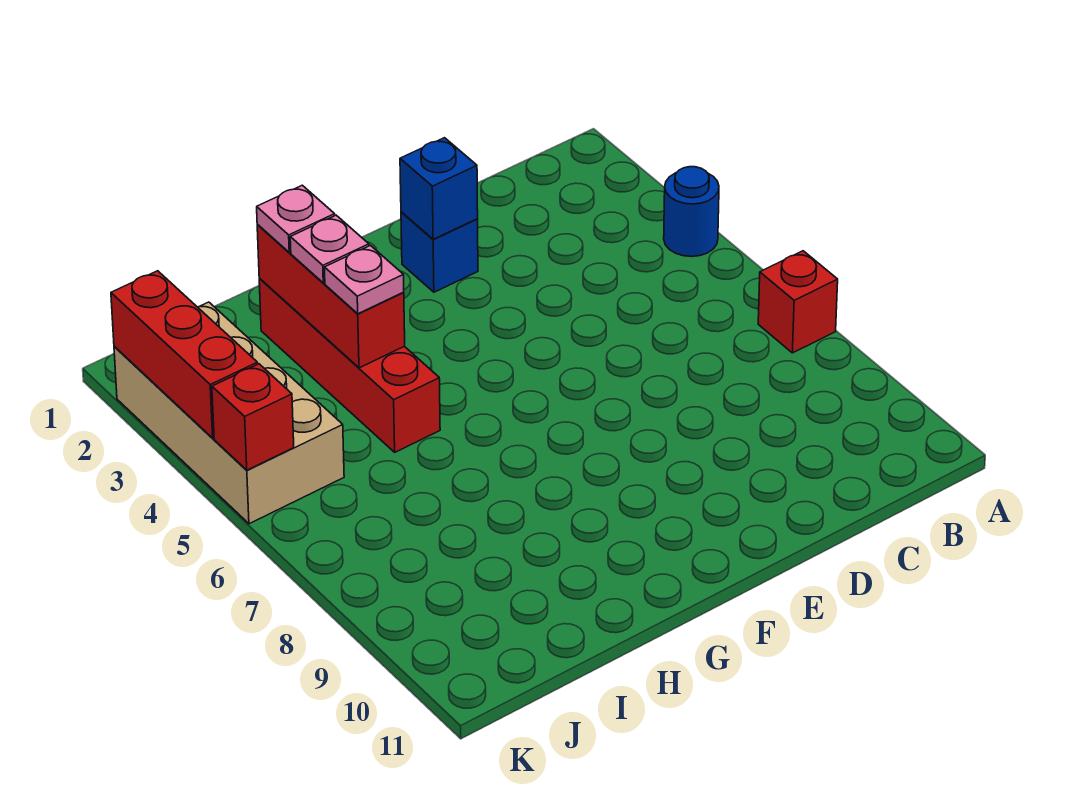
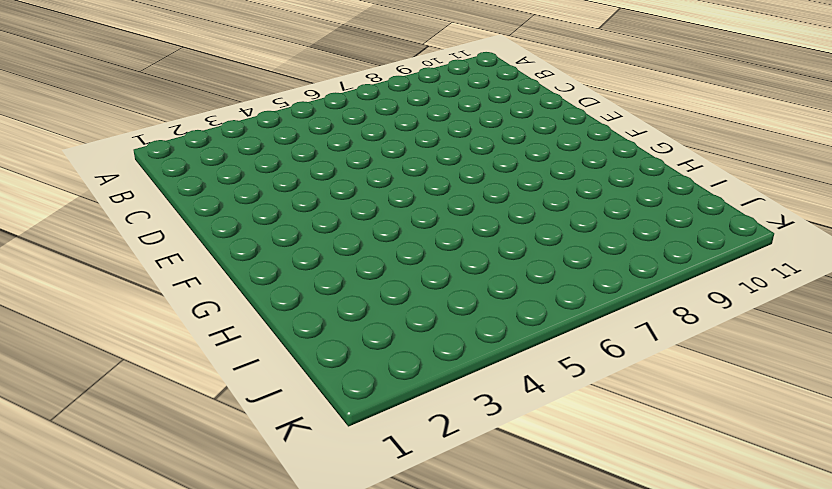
none -> blue 1x1 round brick [664,167,719,257]
none -> red 1x1 brick [758,251,838,353]
none -> blue 1x1 brick [401,212,478,292]

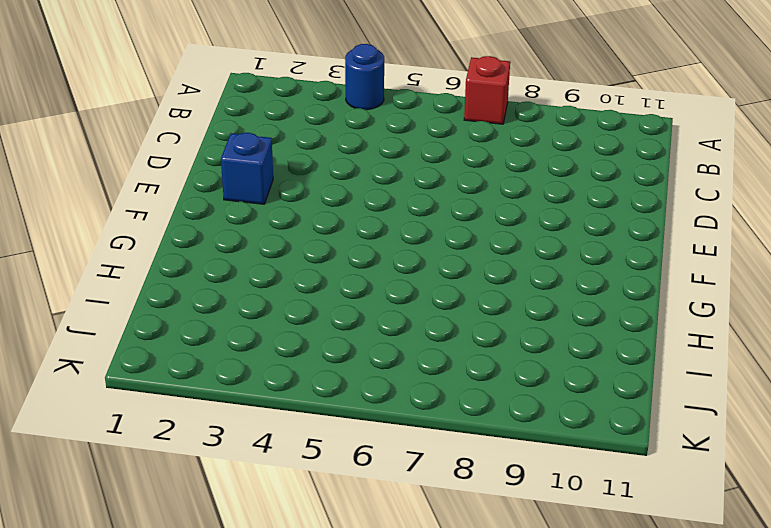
none -> red 1x4 brick [259,279,440,452]
none -> tan 2x4 brick [114,302,344,524]
none -> blue 1x1 brick [400,138,478,239]

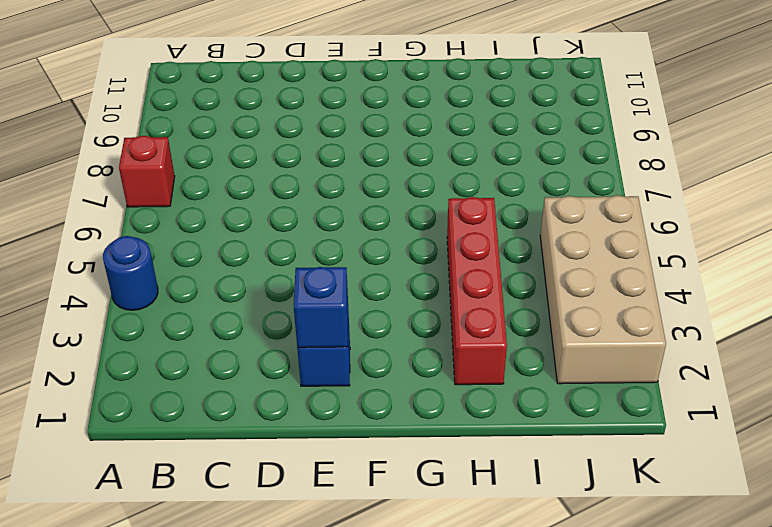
none -> red 1x3 brick [257,225,405,368]
none -> red 1x3 brick [111,271,258,438]
none -> red 1x1 brick [212,364,294,470]

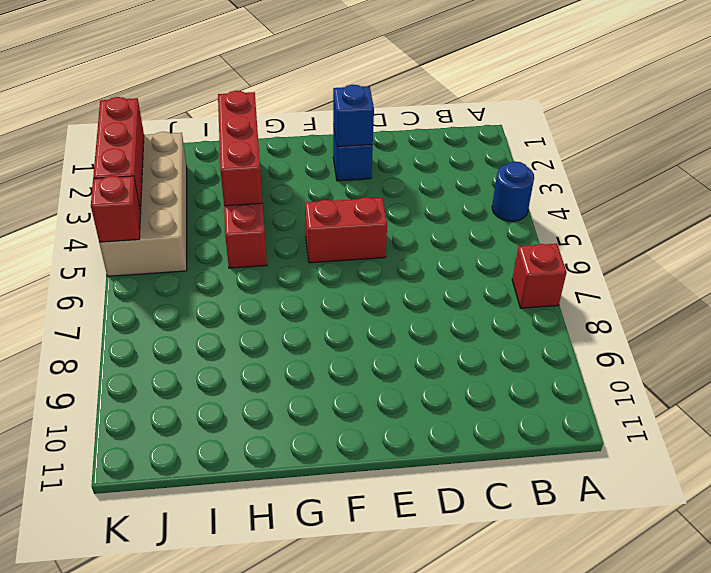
red 1x2 brick [305,197,387,263] -> none
none -> pink 1x1 plate [257,185,335,252]
none -> pink 1x1 plate [290,215,369,283]
none -> pink 1x1 plate [324,246,404,314]

